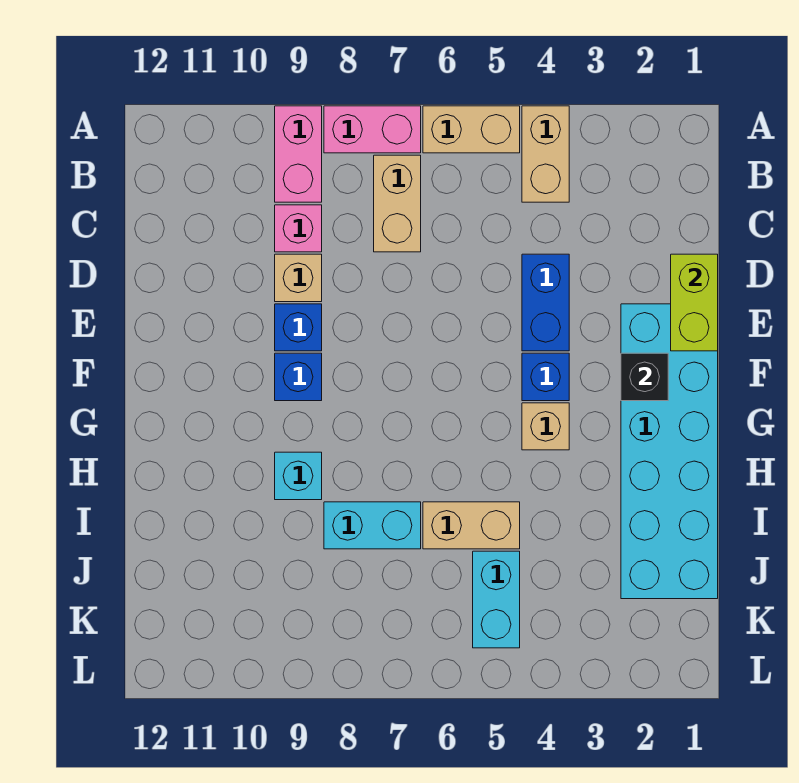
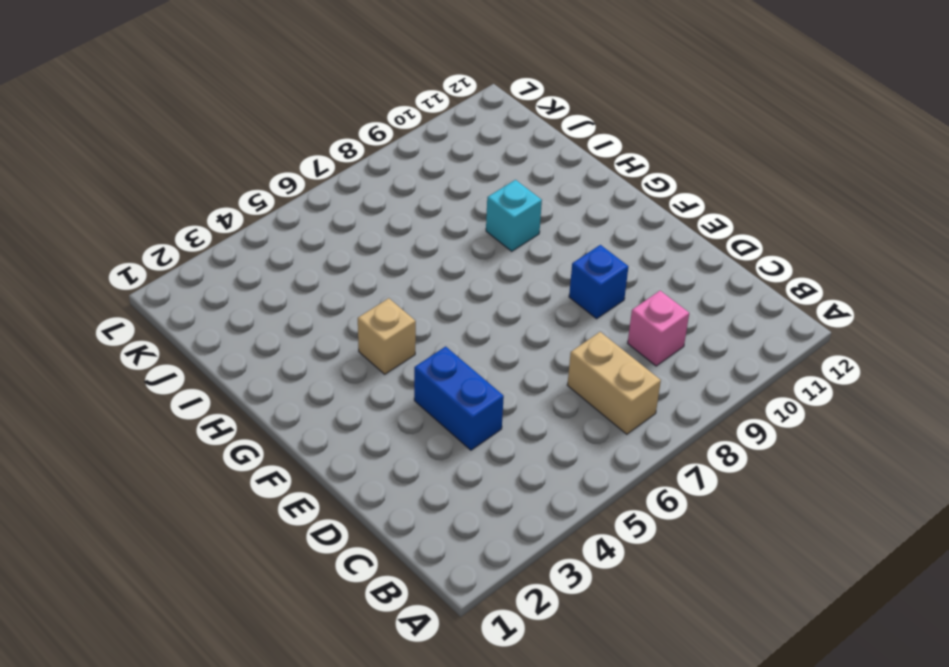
none -> tan 1x2 brick [522,106,569,202]
none -> tan 1x2 brick [423,106,520,153]
none -> pink 1x2 brick [324,106,421,153]

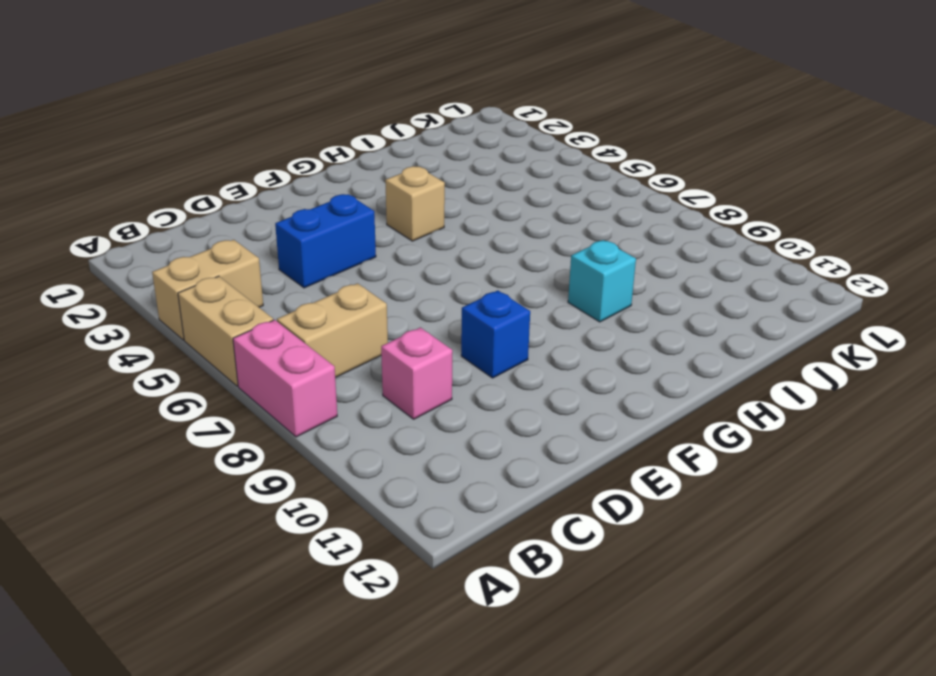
none -> pink 1x2 brick [275,106,322,202]
none -> tan 1x1 brick [275,254,322,302]
none -> cyan 2x6 brick [621,304,718,599]

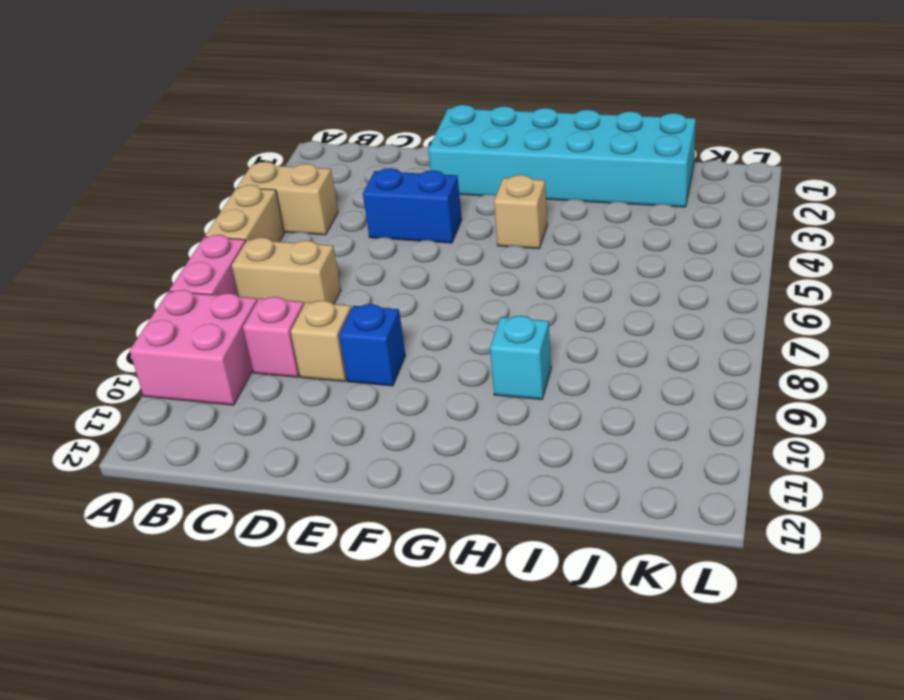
pink 2x2 brick [130,290,257,405] -> pink 1x2 brick [275,106,322,202]
none -> blue 1x1 brick [522,353,569,401]
none -> blue 1x1 brick [275,353,322,401]
none -> tan 1x2 brick [423,502,520,549]

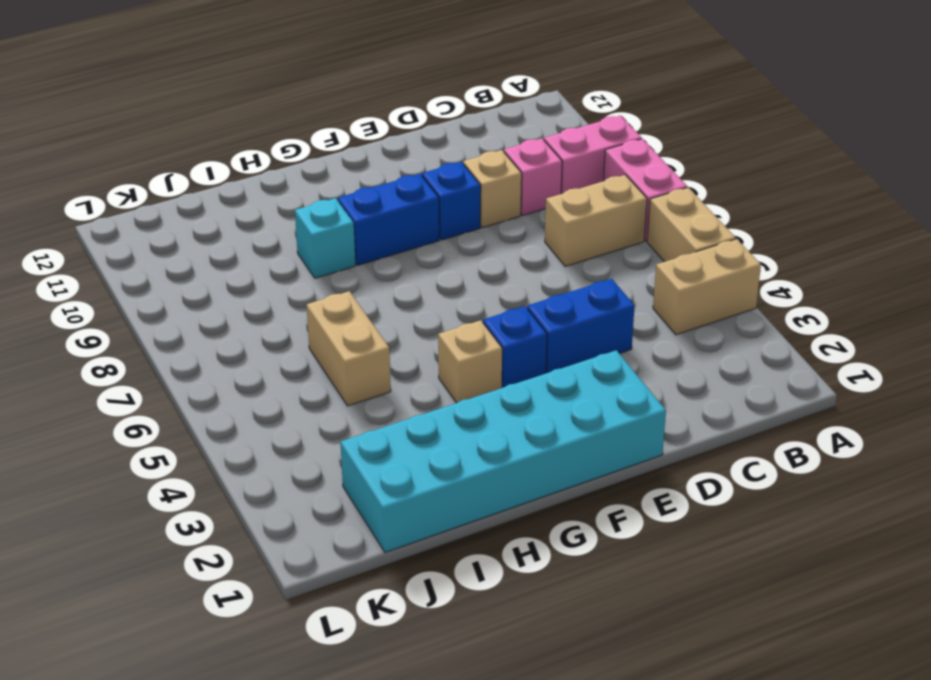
blue 1x2 brick [338,174,439,265] -> blue 1x1 brick [275,353,322,401]
none -> cyan 1x2 brick [324,502,421,549]
none -> cyan 1x2 brick [473,551,520,648]
none -> lime 1x2 brick [671,254,718,351]

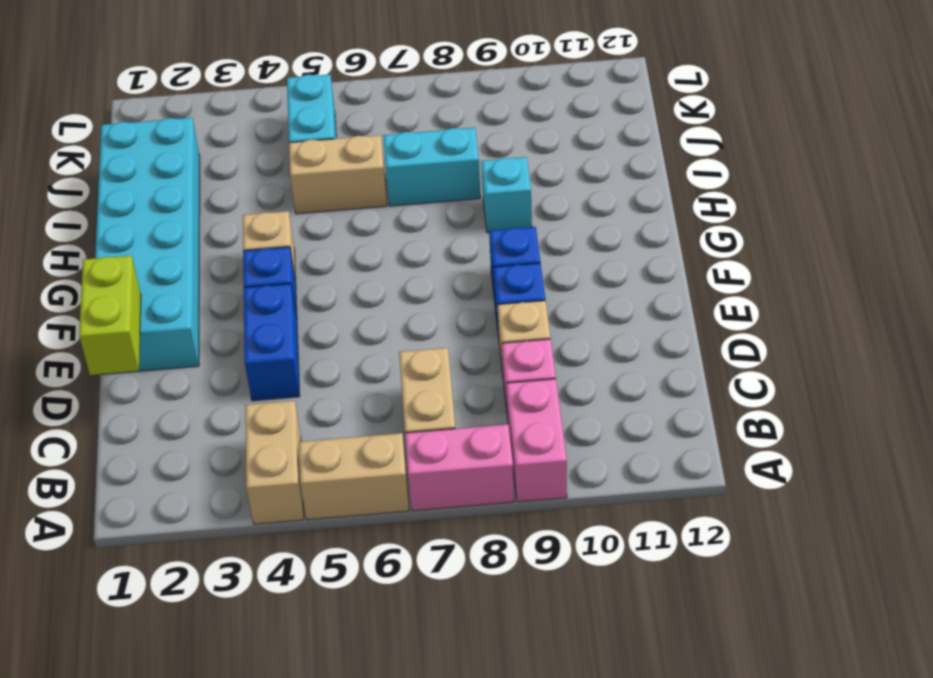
none -> black 1x1 brick [621,353,668,401]

